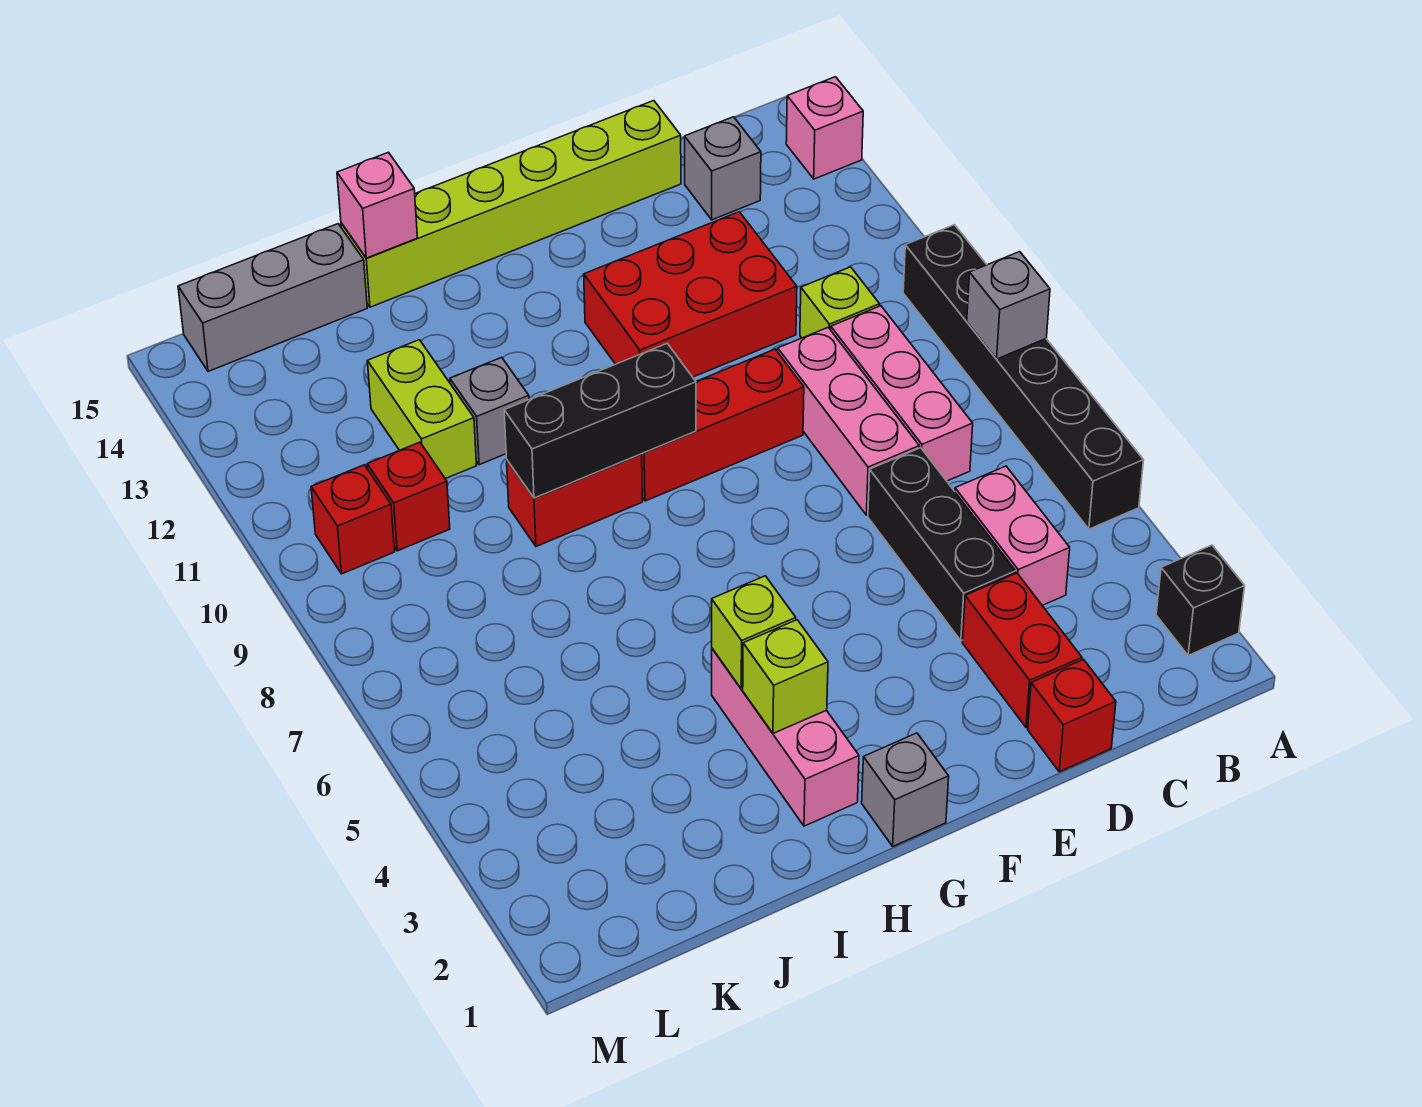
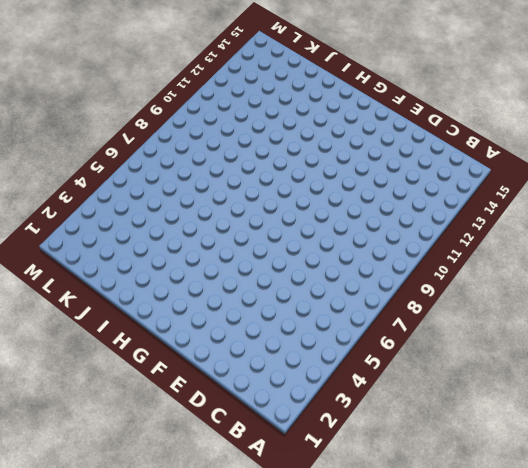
none -> black 1x1 brick [1156,545,1245,656]
none -> black 1x6 brick [903,225,1143,529]
none -> pink 1x1 brick [786,77,863,179]

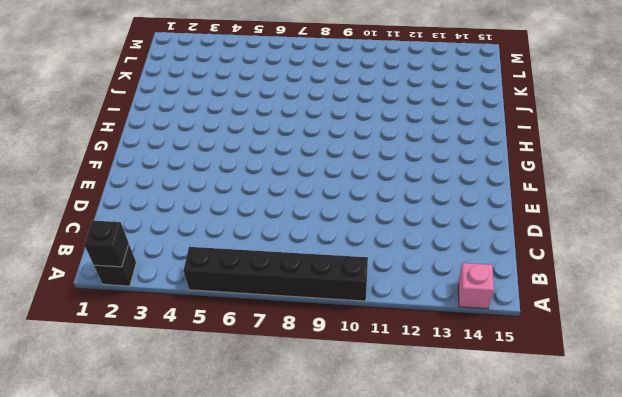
black 1x1 brick [84,221,129,267] -> none
none -> pink 1x2 brick [955,466,1070,605]
none -> pink 1x3 brick [831,306,973,481]
none -> lime 1x1 brick [800,267,880,338]

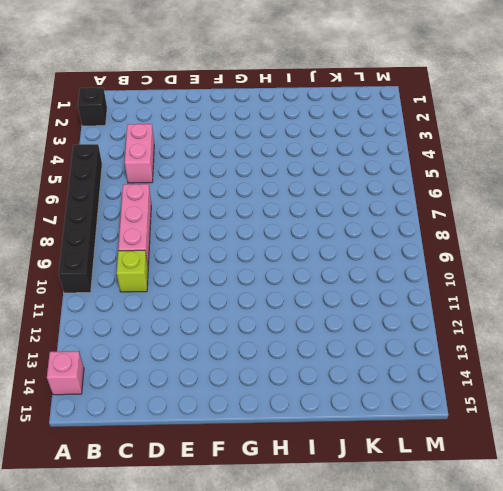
none -> grey 1x1 brick [685,117,761,220]
none -> red 1x1 brick [1028,660,1116,772]
none -> red 1x2 brick [962,573,1082,728]

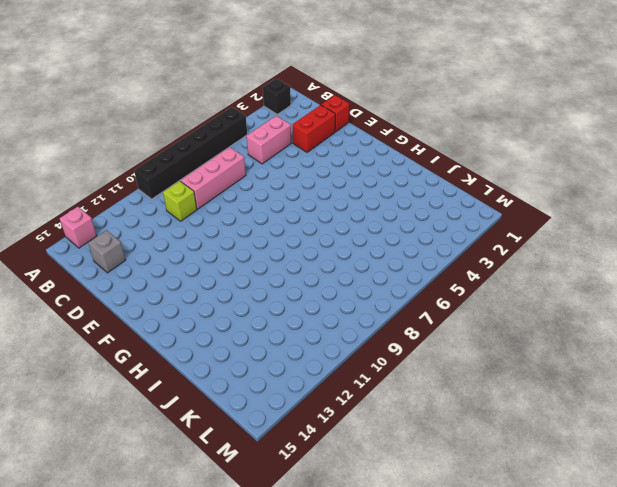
none -> black 1x3 brick [868,448,1016,641]
none -> pink 1x3 brick [778,328,919,515]
none -> red 2x3 brick [584,212,797,377]

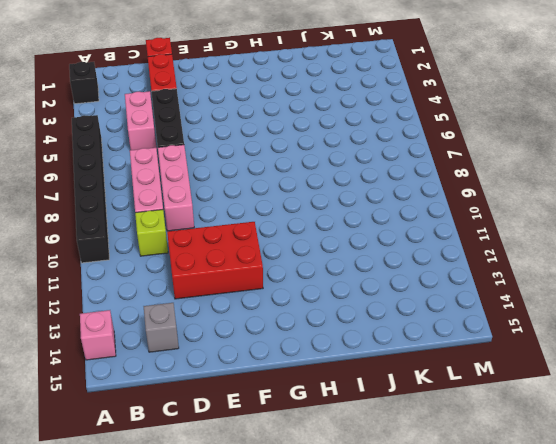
none -> lime 1x6 brick [341,101,681,307]
none -> red 1x3 brick [642,349,804,501]
none -> grey 1x1 brick [862,733,949,846]

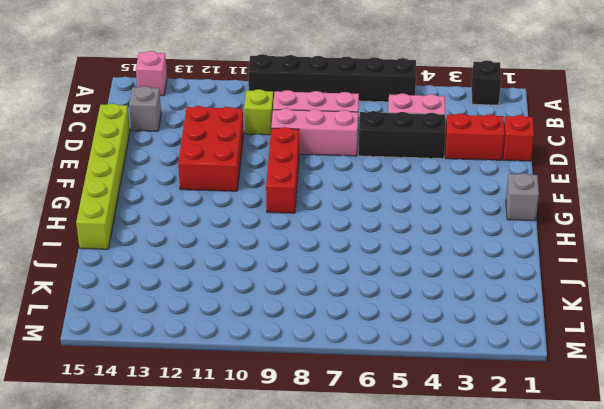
none -> pink 1x3 brick [712,649,859,826]
none -> red 1x2 brick [507,454,642,546]
none -> grey 1x1 brick [450,357,529,465]

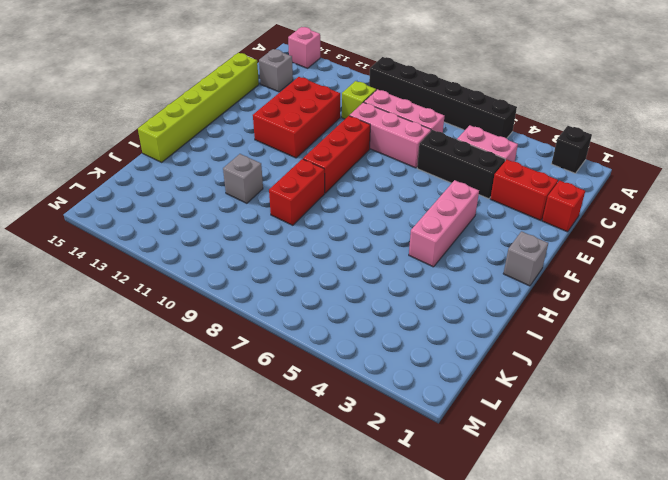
pink 1x3 brick [409,180,479,267] -> pink 1x3 brick turned to [712,649,859,826]
none -> lime 1x2 brick [367,340,477,479]
none -> grey 1x3 brick [178,224,367,371]
none -> red 1x1 brick [367,442,450,551]

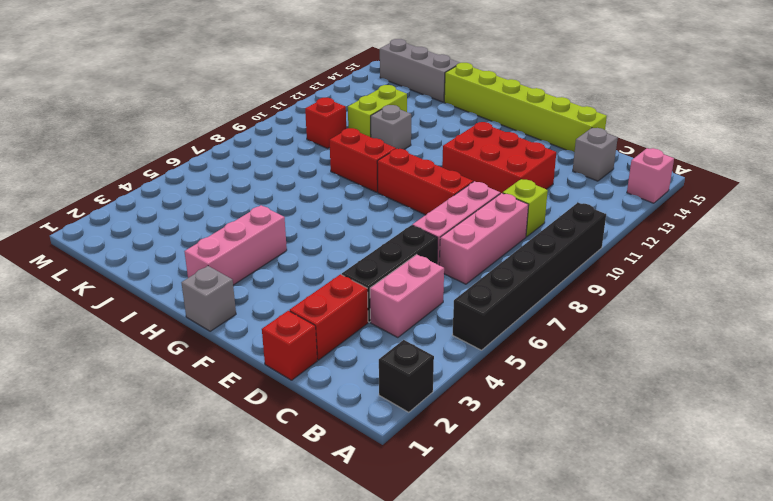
none -> red 1x1 brick [311,465,395,574]
none -> grey 1x1 brick [967,252,1050,359]
none -> black 1x3 brick [504,343,696,498]

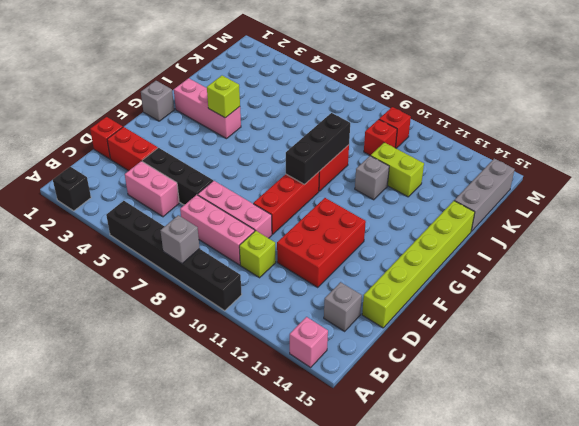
none -> lime 1x1 brick [743,620,828,733]
none -> pink 1x1 brick [337,152,417,258]

